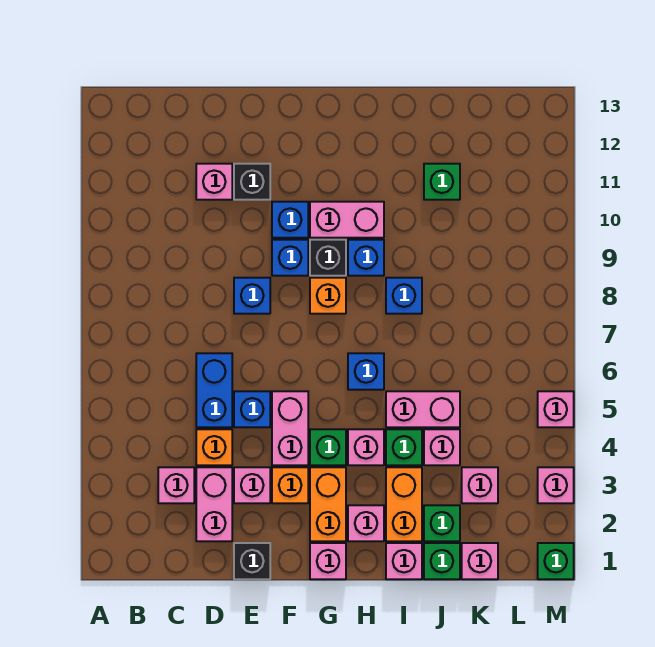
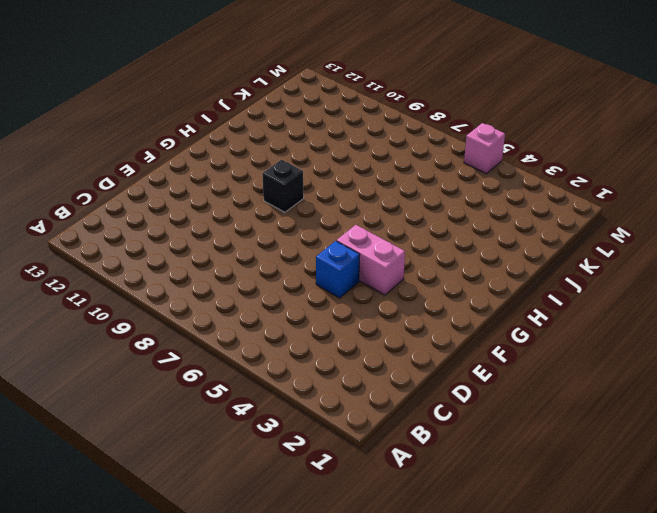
none -> pink 1x1 brick [158,467,194,503]
none -> pink 1x2 brick [196,467,232,541]
none -> orange 1x1 brick [196,429,232,465]
none -> blue 1x2 brick [196,353,232,427]

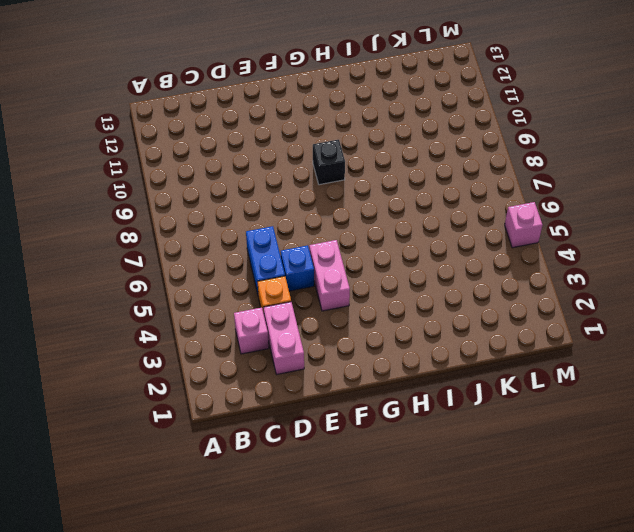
none -> pink 1x1 brick [196,164,232,200]
none -> black 1x1 brick [234,543,270,579]
none -> pink 1x1 brick [234,467,270,503]
none -> blue 1x1 brick [234,278,270,314]

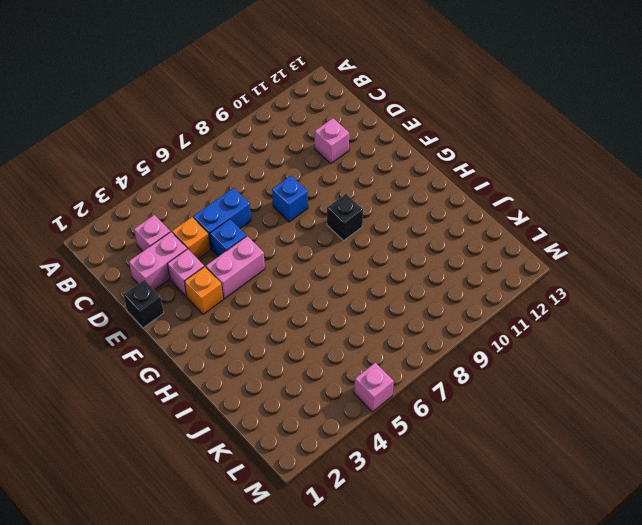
none -> black 1x1 brick [234,164,270,200]
none -> blue 1x1 brick [272,240,308,276]
none -> blue 1x1 brick [272,202,308,238]
none -> pink 1x1 brick [310,543,346,579]

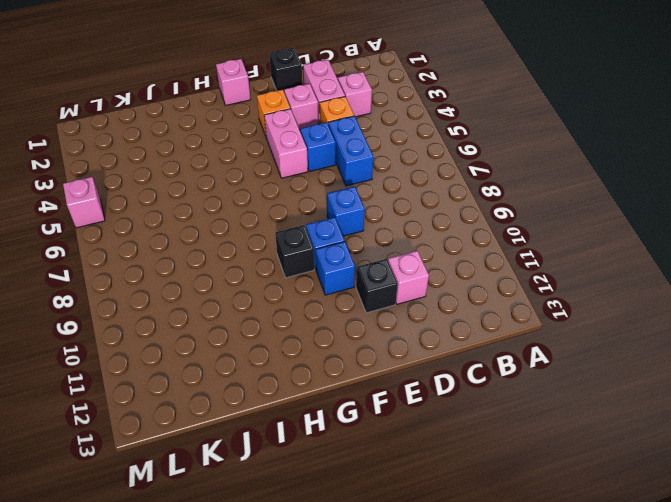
none -> orange 1x2 brick [310,467,346,541]
none -> green 1x1 brick [310,429,346,465]
none -> orange 1x1 brick [310,278,346,314]
none -> pink 1x2 brick [310,202,384,238]

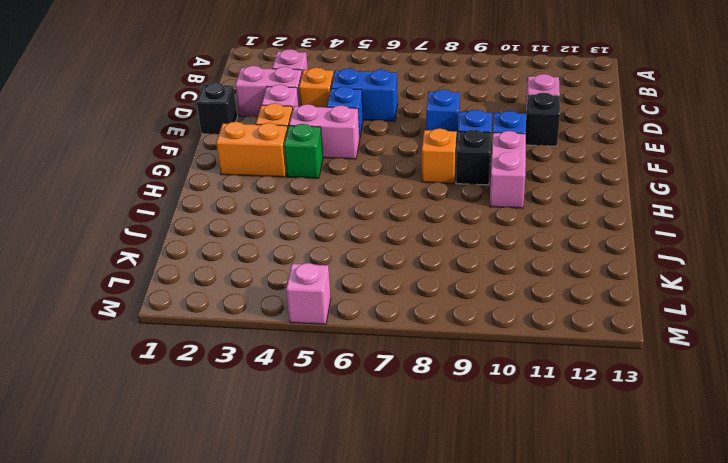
none -> pink 1x1 brick [310,543,346,579]
none -> pink 1x1 brick [348,505,384,541]
none -> pink 1x1 brick [348,429,384,465]
none -> blue 1x1 brick [348,353,384,390]

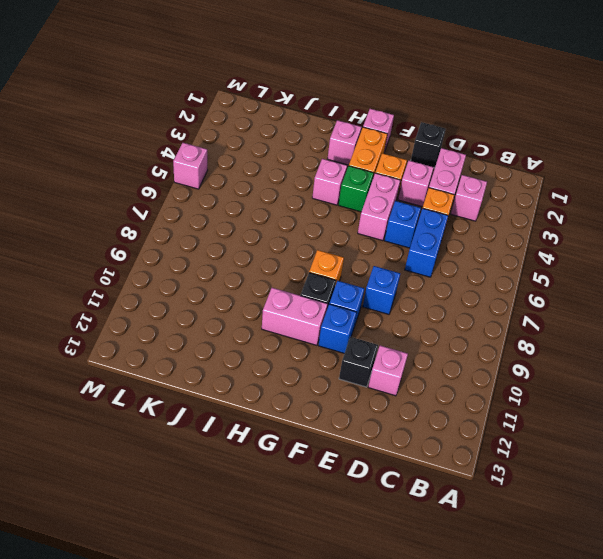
none -> blue 1x1 brick [348,353,384,390]
none -> blue 1x1 brick [348,240,384,276]
none -> pink 1x1 brick [386,543,422,579]
none -> orange 1x2 brick [386,467,422,541]

